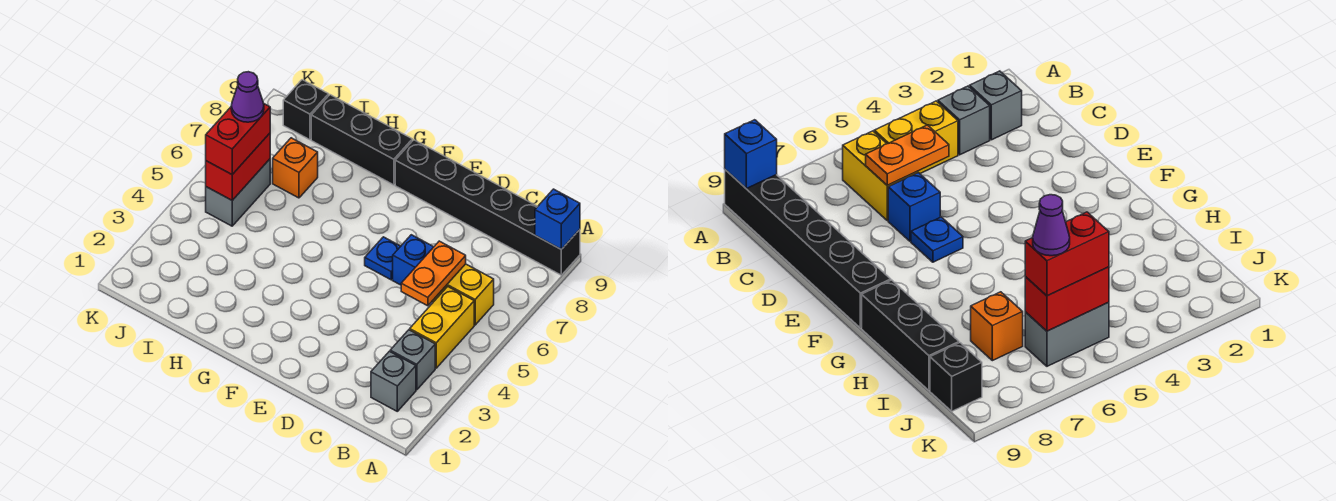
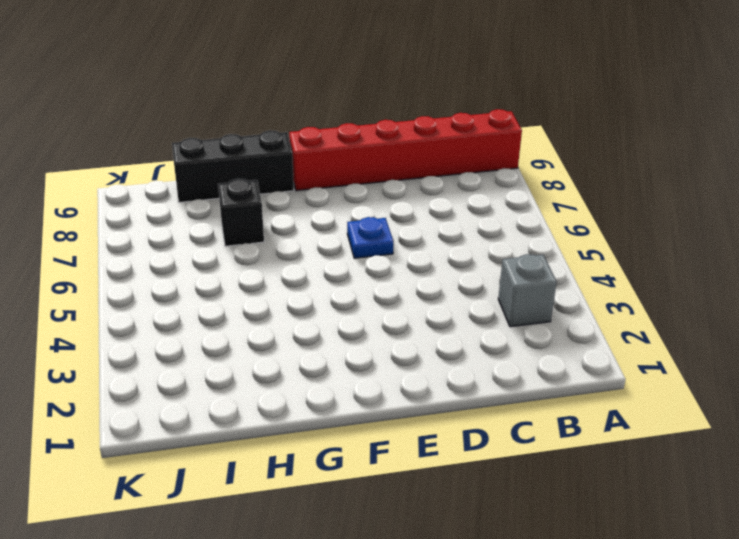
red 1x6 brick [289,109,522,191] -> black 1x6 brick [395,140,580,275]
black 1x1 brick [218,179,264,246] -> black 1x1 brick moved to [283,80,329,140]
none -> grey 1x1 brick [371,351,416,411]
none -> yellow 1x2 brick [410,287,474,368]
none -> yellow 1x2 brick [432,264,494,325]

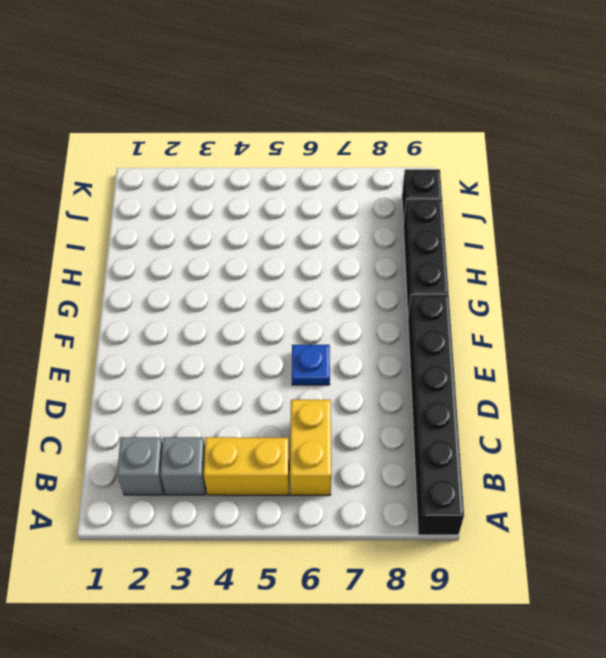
none -> blue 1x1 brick [393,235,433,285]
none -> orange 1x1 brick [273,138,318,198]
none -> grey 1x2 brick [206,159,270,226]

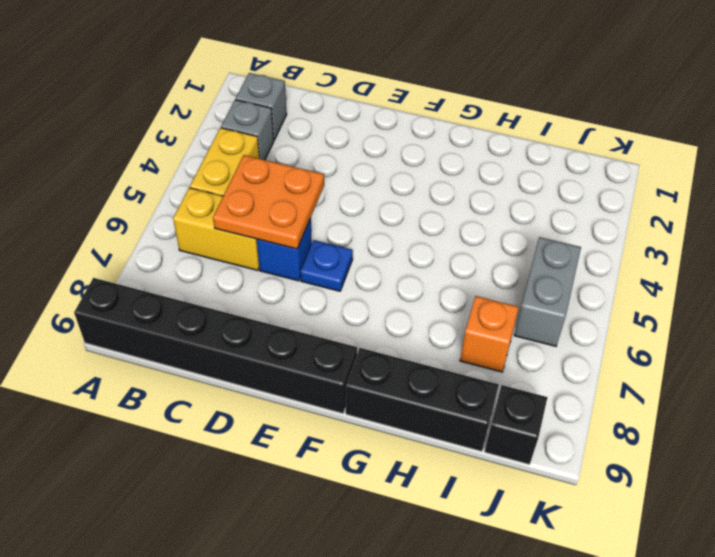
orange 2x2 plate [213,155,324,249] -> orange 1x2 plate [401,241,466,306]
none -> blue 1x1 brick [535,189,580,250]
none -> red 1x2 brick [206,133,270,200]
none -> red 1x2 brick [206,104,270,174]

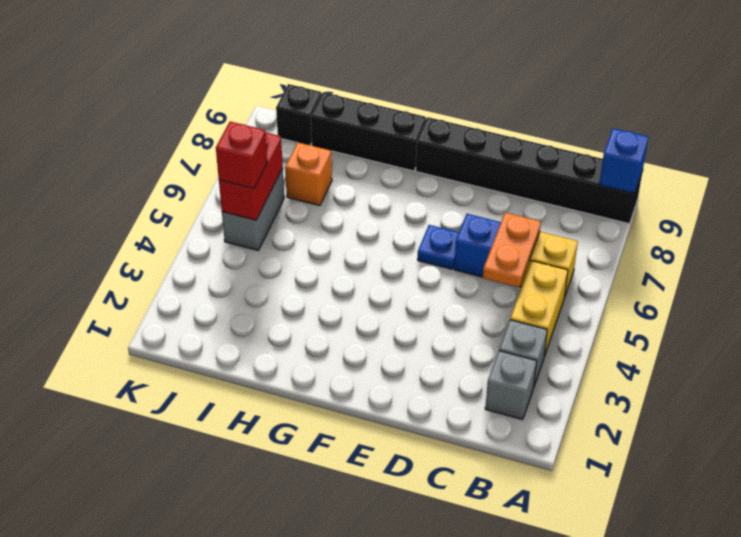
red 1x1 brick [216,122,267,189] -> red 1x2 brick [206,104,270,174]
none -> purple 1x1 cone [231,72,264,122]

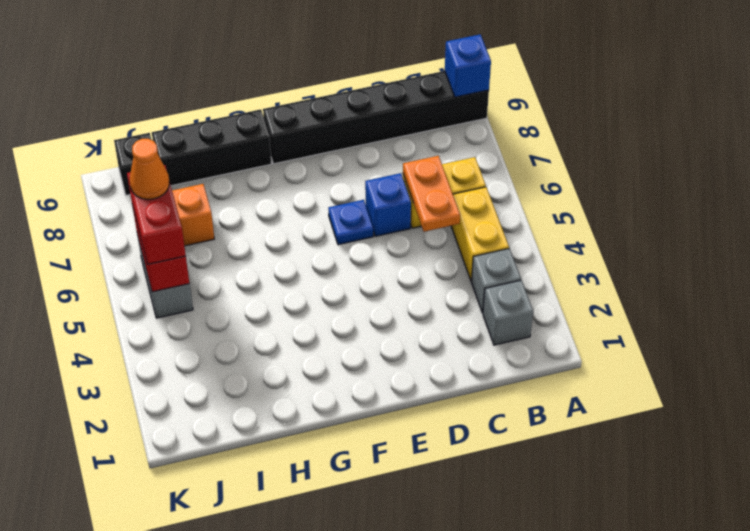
orange 1x1 cone [130,139,169,200] -> purple 1x1 cone [231,72,264,122]

